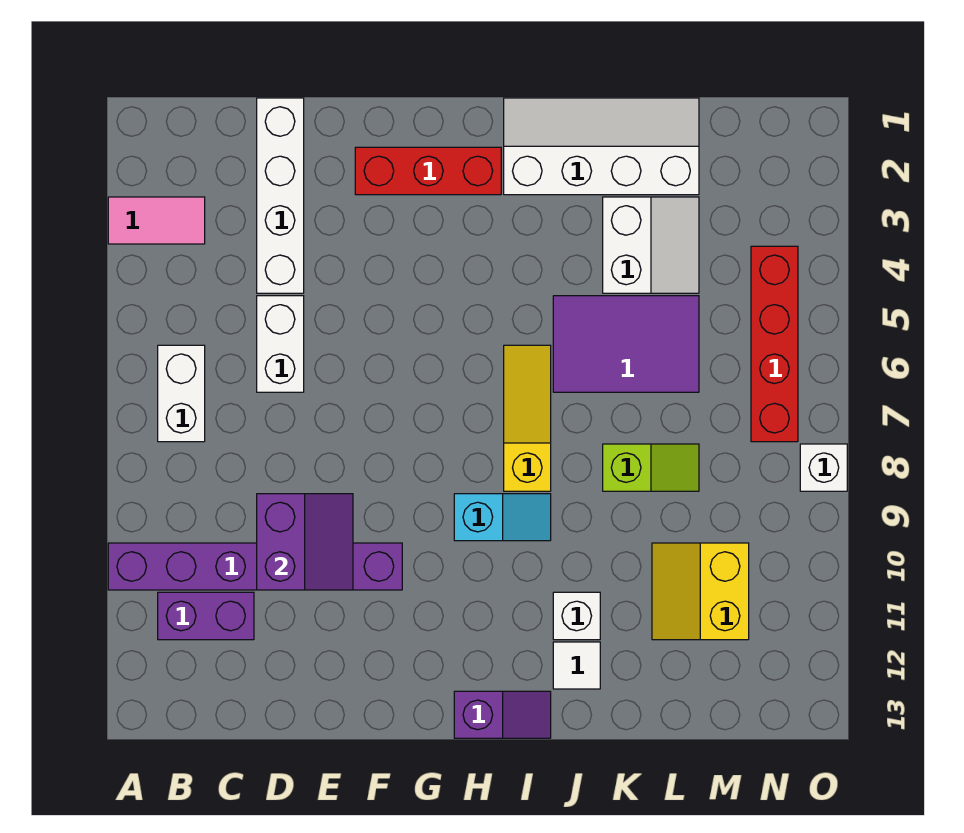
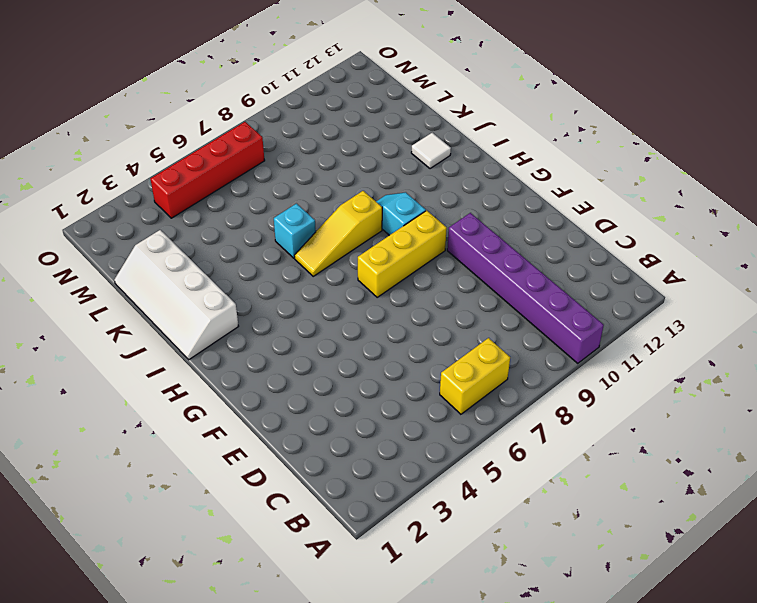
yellow 1x2 brick [440,338,510,414] -> white 1x2 brick [158,345,205,442]
yellow 1x3 brick [358,211,447,297] -> none
cyan 1x1 brick [274,204,316,258] -> purple 2x3 tile [553,296,699,392]
none -> pink 1x2 tile [108,197,205,244]
none -> purple 1x2 brick [158,592,254,640]
none -> white 1x4 brick [257,98,304,293]

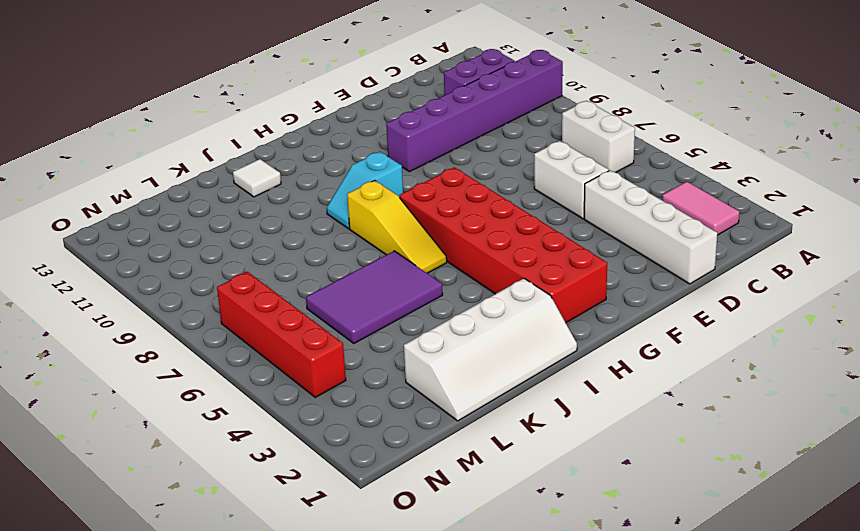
pink 1x2 tile [662,182,739,235] -> pink 1x2 tile turned to [108,197,205,244]
red 2x6 brick [399,167,607,323] -> red 1x3 brick [355,147,501,195]
none -> purple 1x2 slope [454,691,551,738]
none -> white 1x1 brick [553,592,600,640]
none -> white 2x2 slope [603,197,699,293]

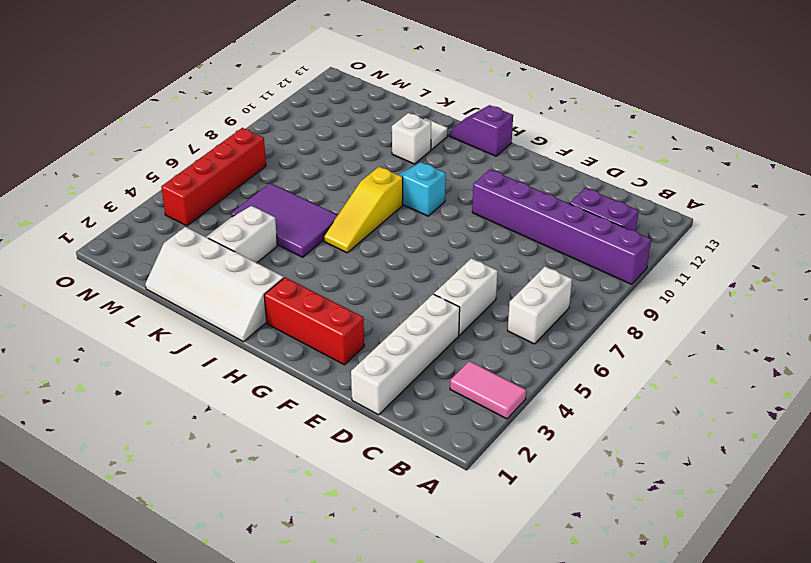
none -> lime 1x2 slope [603,444,699,491]
none -> yellow 2x2 slope [652,543,749,640]
none -> white 1x1 brick [800,444,847,491]

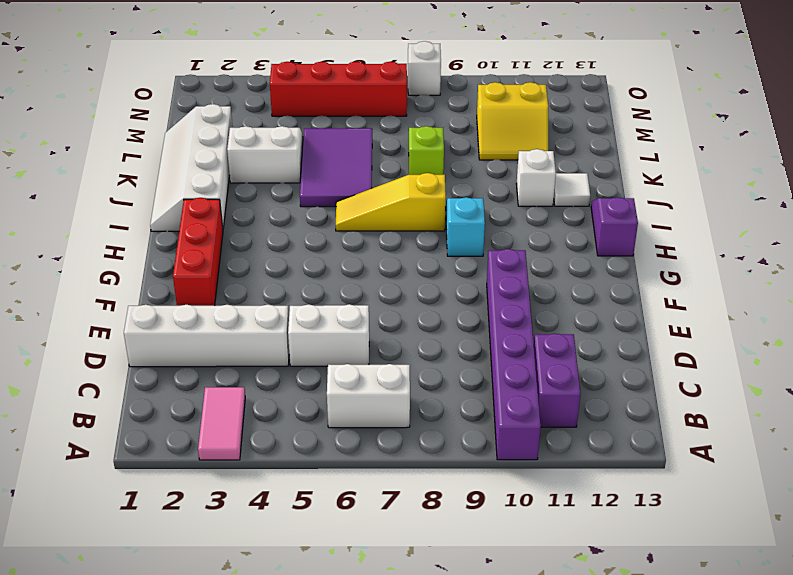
none -> purple 2x2 slope [257,494,353,590]

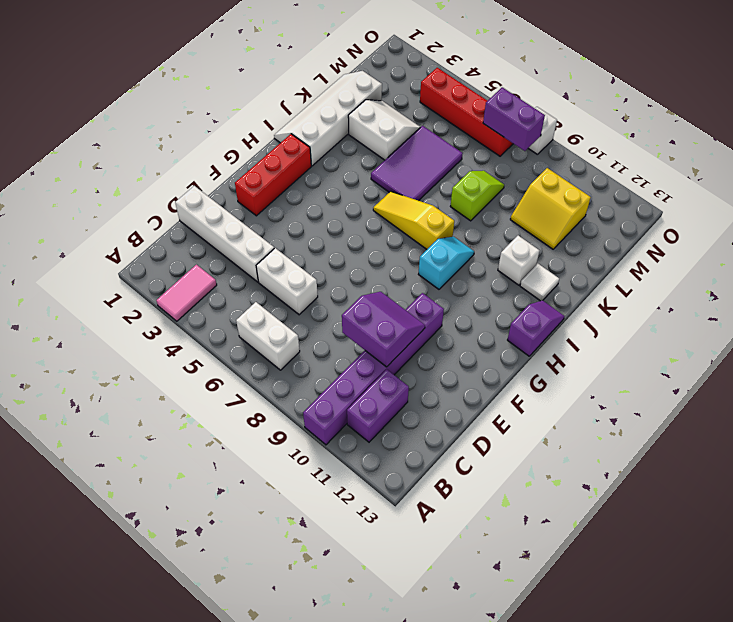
purple 1x2 brick [483,87,545,151] -> none

